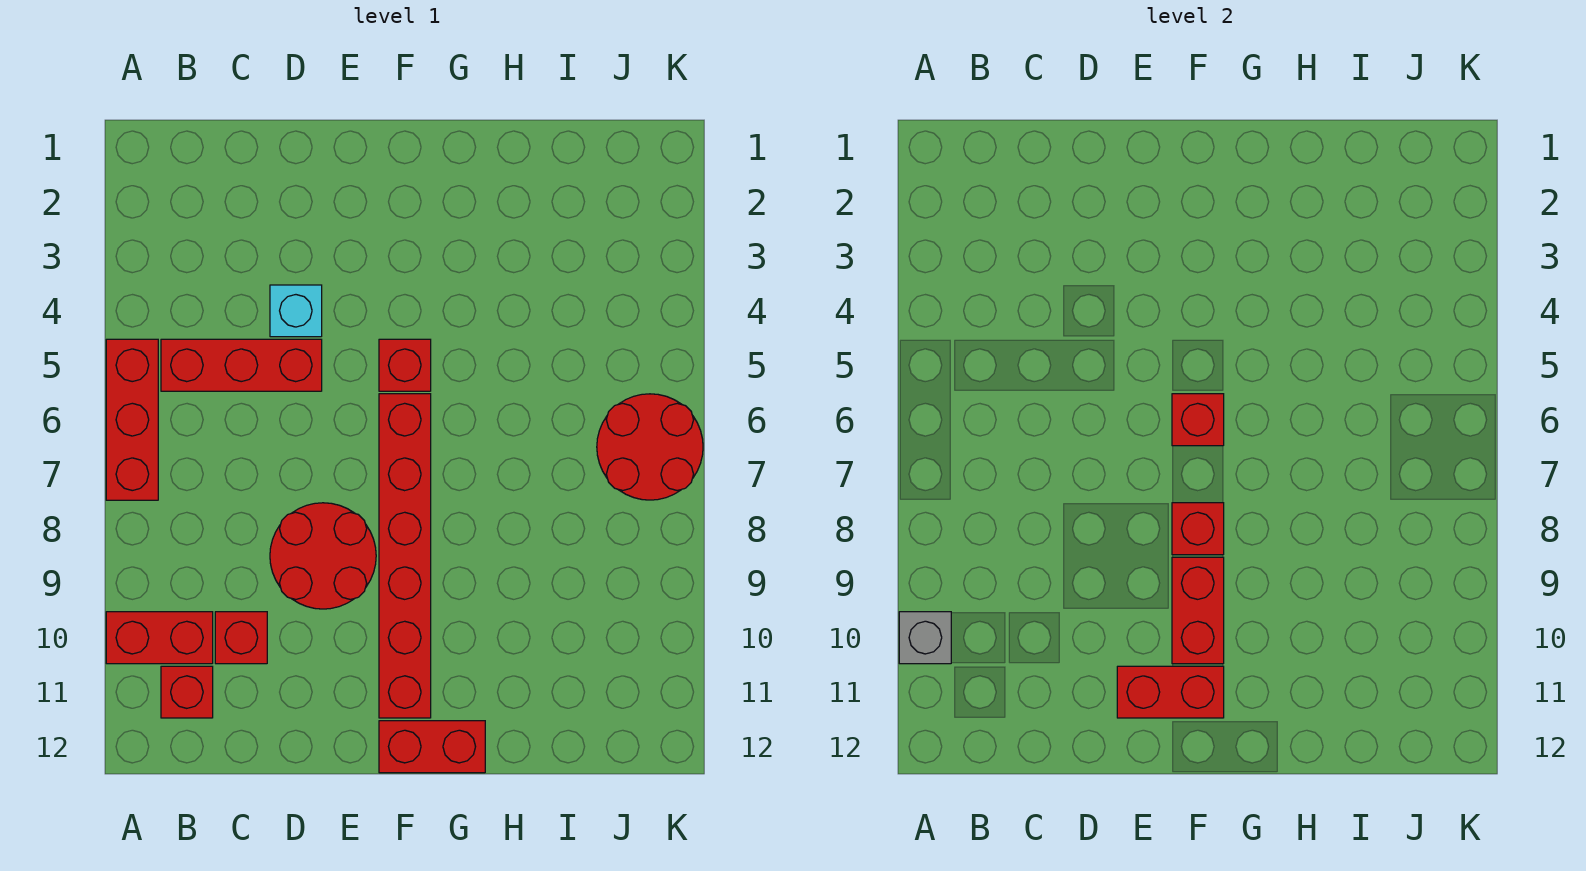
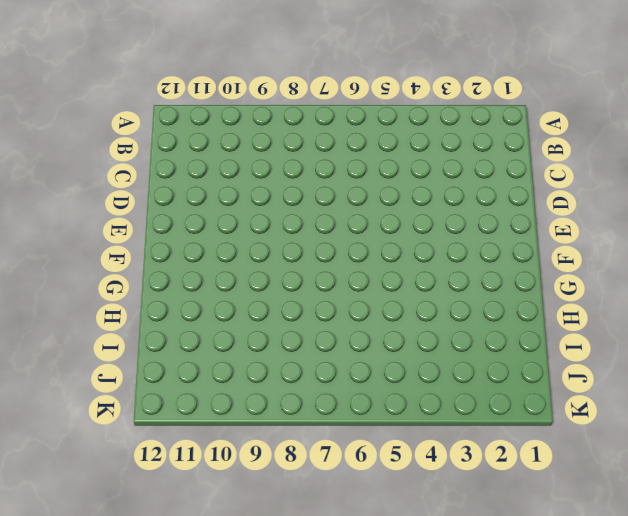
none -> red 1x3 brick [106,339,158,500]
none -> red 1x2 brick [106,612,213,664]
none -> red 1x3 brick [161,339,322,391]

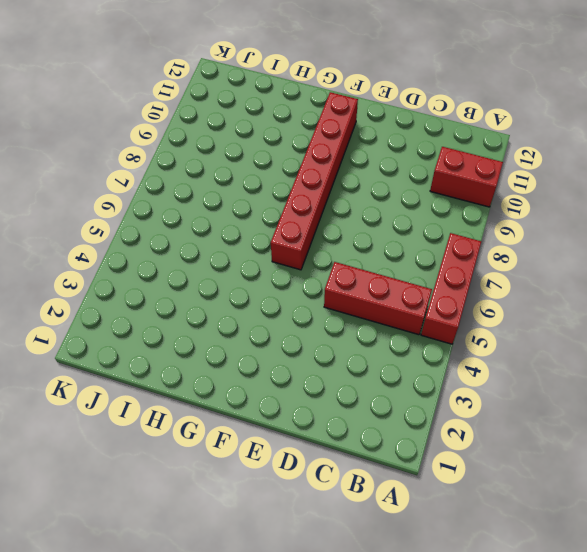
none -> red 1x1 brick [161,666,213,718]
none -> red 1x1 brick [215,612,267,664]
none -> cyan 1x1 brick [270,285,322,337]

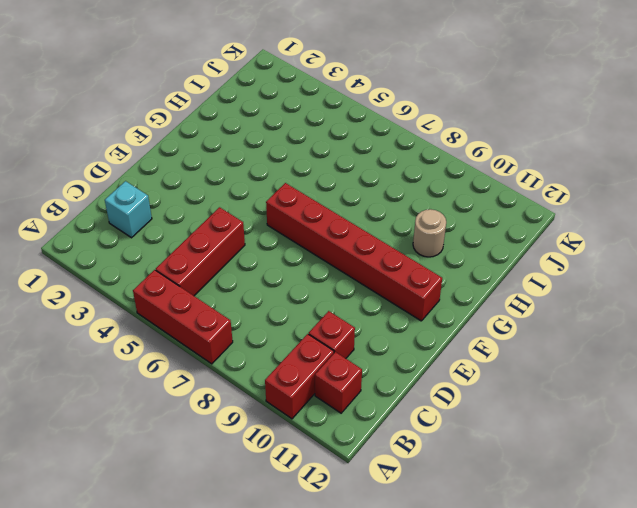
cyan 1x1 brick [105,181,152,238] -> cyan 1x1 brick moved to [270,285,322,337]
tan 1x1 round brick [413,209,446,257] -> none
none -> red 2x2 round brick [270,503,376,609]
none -> red 1x1 brick [379,339,431,391]
none -> red 1x2 brick [379,721,485,773]

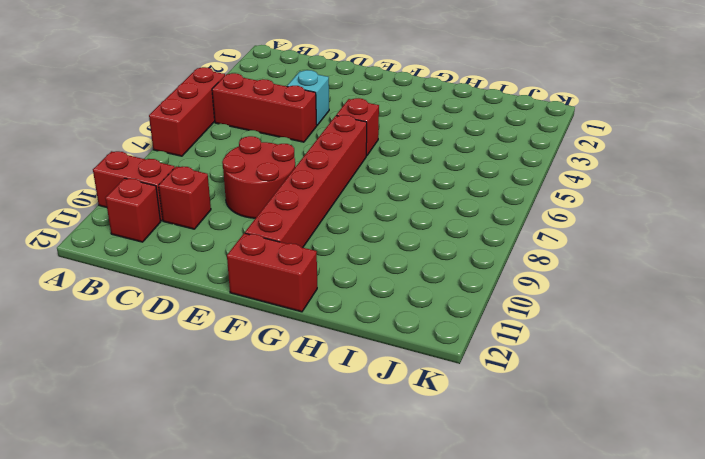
none -> red 2x2 round brick [597,394,703,500]
none -> grey 1x1 brick [899,612,951,664]
none -> red 1x2 brick [1117,666,1224,718]

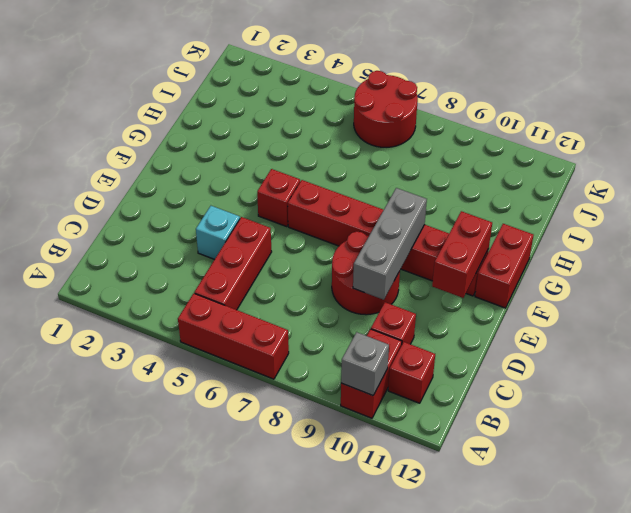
grey 1x3 brick [353,188,427,300] -> red 1x2 brick [1172,557,1224,664]
none -> red 1x1 brick [1172,394,1224,446]
none -> red 1x1 brick [1172,503,1224,555]

